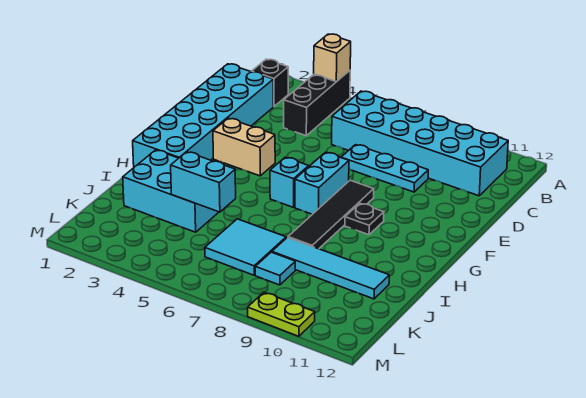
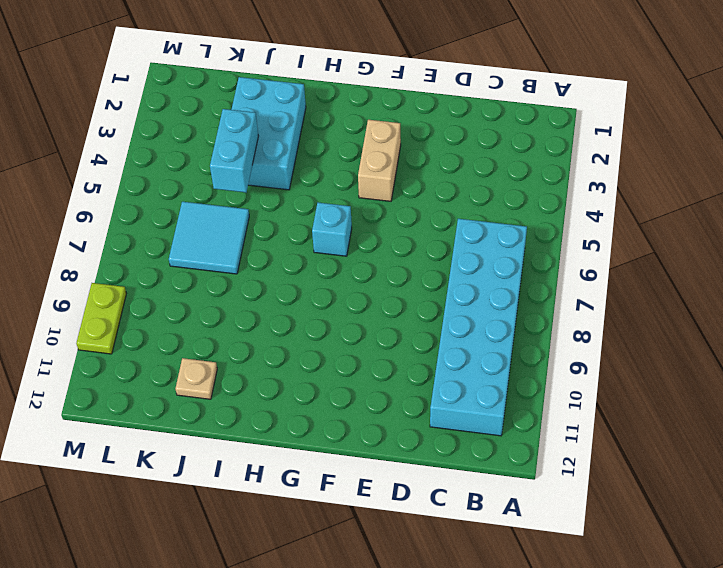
tan 1x1 plate [175,358,217,399] -> cyan 1x4 tile [272,237,389,299]
none -> black 1x3 brick [284,71,350,136]
none -> black 1x1 brick [252,59,288,106]
none -> cyan 2x6 brick [133,64,273,167]

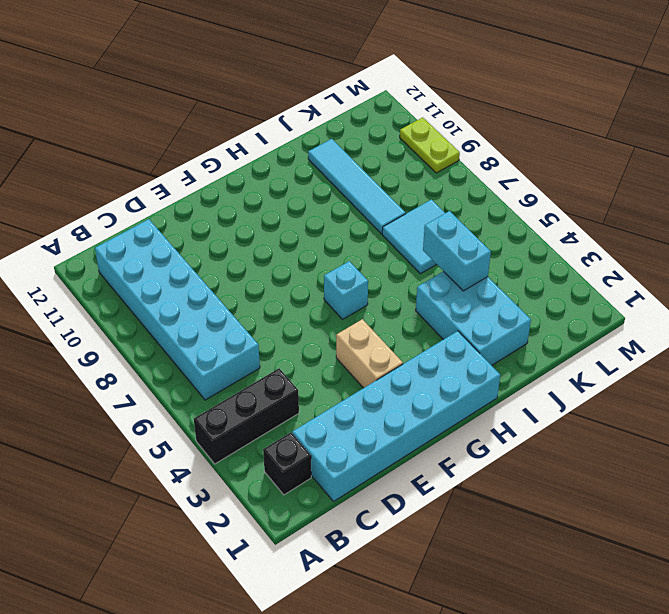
none -> cyan 1x3 plate [341,145,428,192]
none -> cyan 1x2 brick [295,152,349,214]
none -> black 1x4 tile [288,180,374,249]

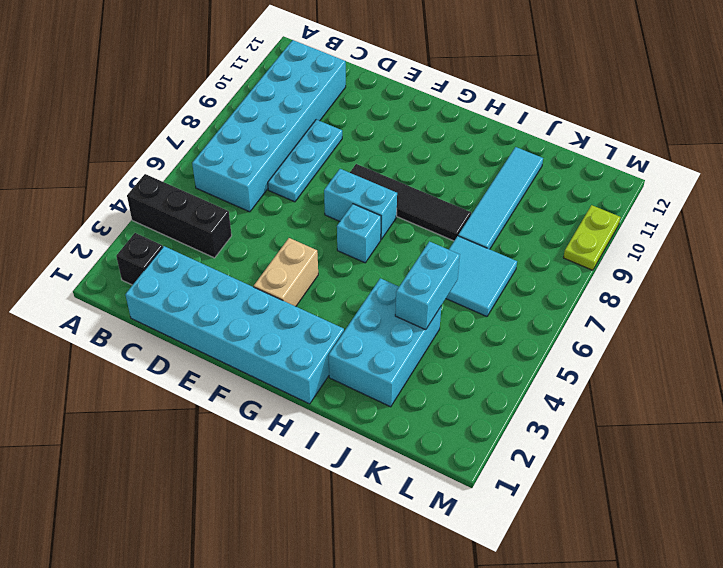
none -> black 1x1 plate [345,203,384,235]
none -> cyan 1x1 tile [255,252,295,285]
none -> tan 1x1 brick [314,34,351,82]

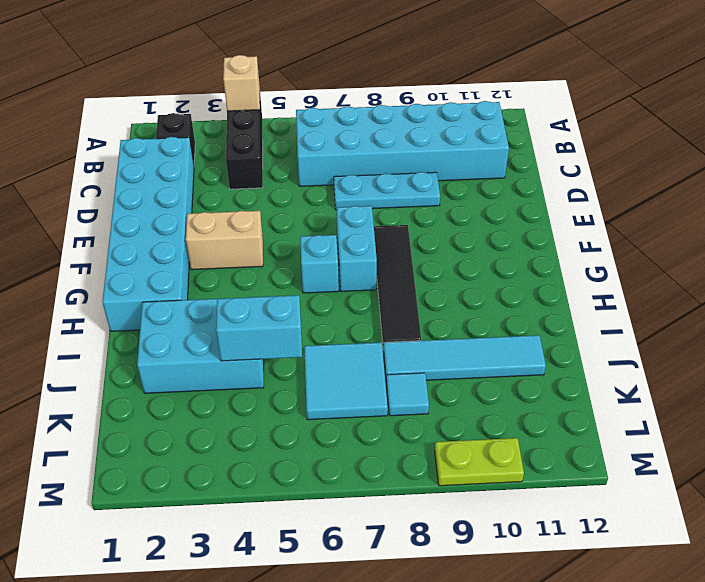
none -> black 1x1 plate [345,203,384,235]

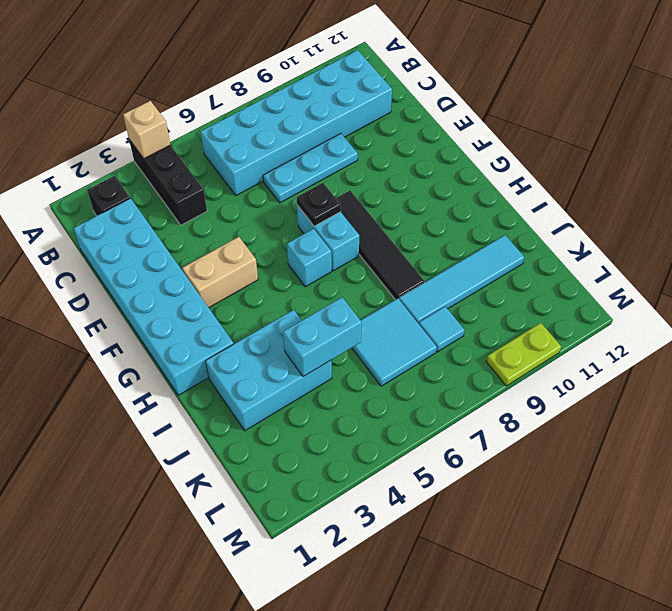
black 1x1 plate [297,183,341,226] -> black 1x1 plate moved to [345,203,384,235]

